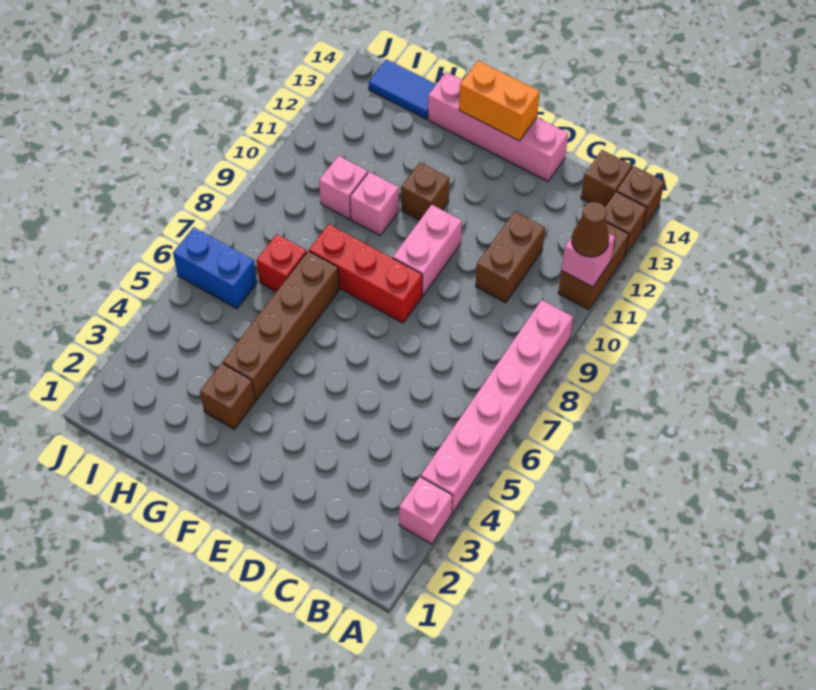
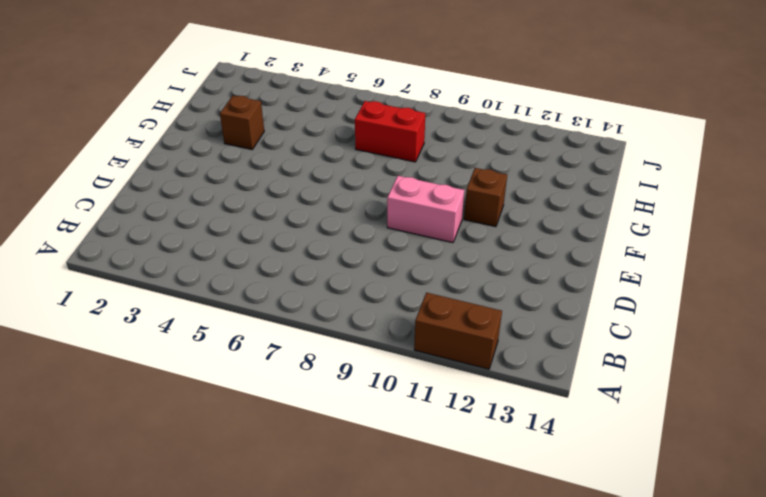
red 1x2 brick [355,101,425,162] -> red 1x1 brick [257,234,307,292]
none -> pink 1x1 brick [399,477,453,544]
none -> pink 1x6 brick [421,300,573,513]
none -> brown 1x1 brick [605,192,647,256]

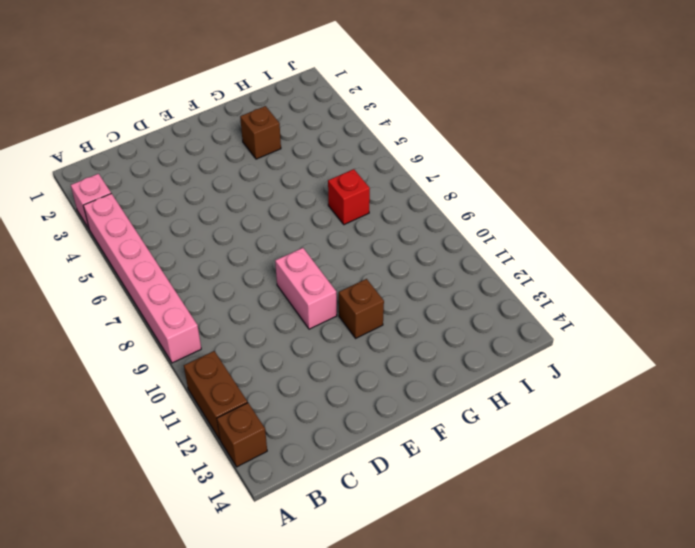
none -> brown 1x1 brick [617,166,664,230]
none -> brown 1x1 brick [581,150,632,207]
none -> brown 1x2 brick [476,211,545,303]

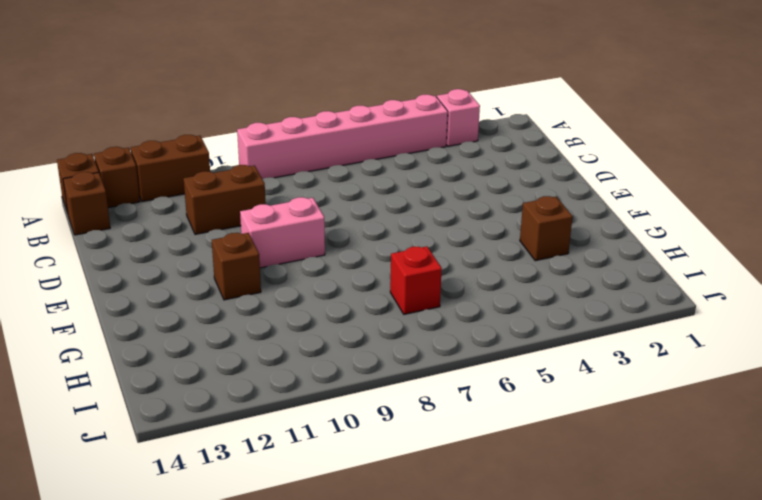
none -> pink 1x4 brick [428,72,568,181]
none -> red 1x3 brick [309,224,422,323]
none -> brown 1x4 brick [223,251,339,400]

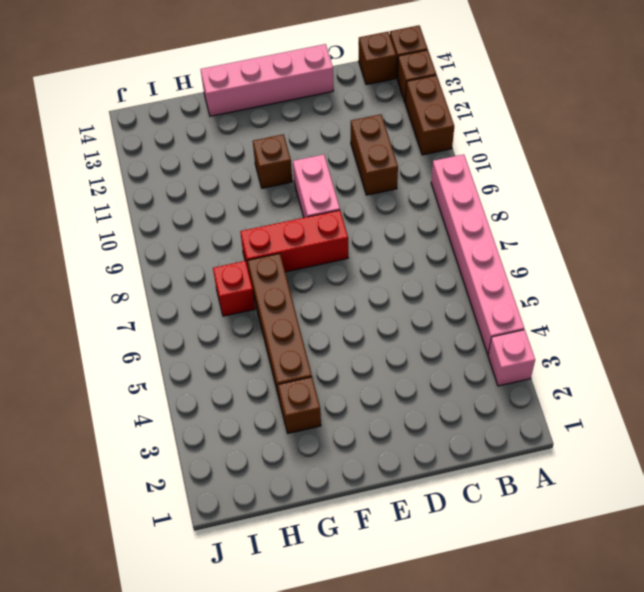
none -> pink 1x1 brick [350,172,399,235]
none -> pink 1x1 brick [319,156,368,219]
none -> blue 1x2 tile [369,59,436,119]

